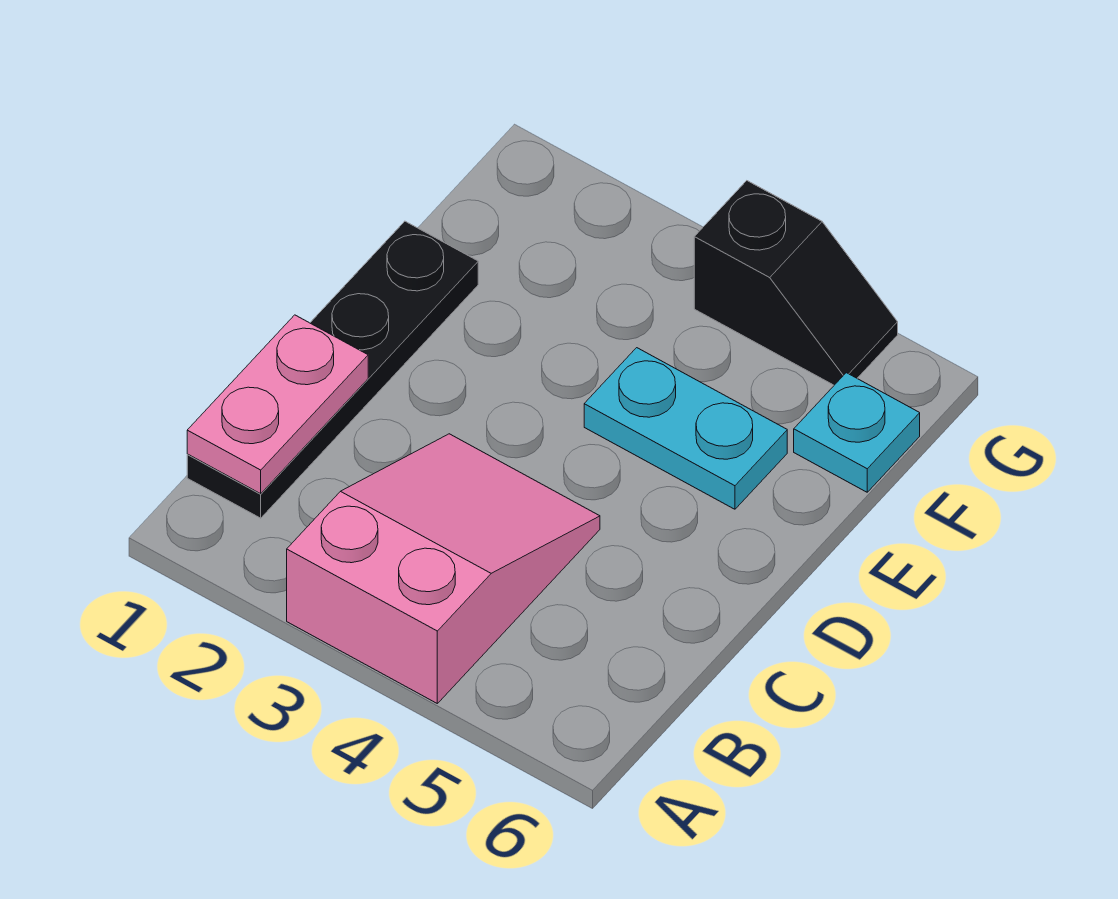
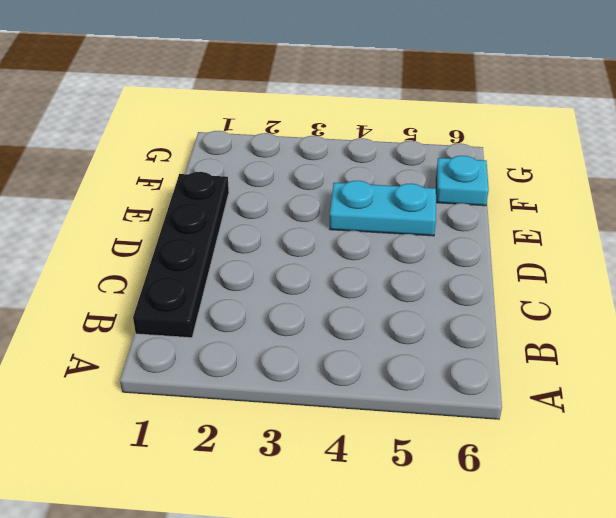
none -> pink 2x3 slope [287,434,600,703]
none -> black 1x2 slope [694,181,898,385]

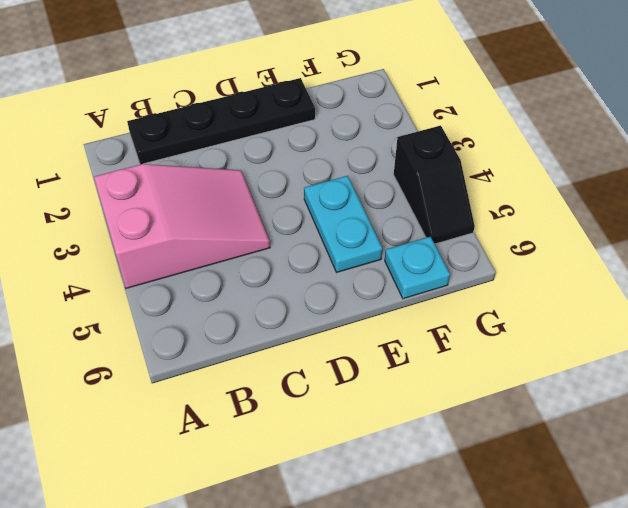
none -> pink 1x2 plate [187,315,368,494]

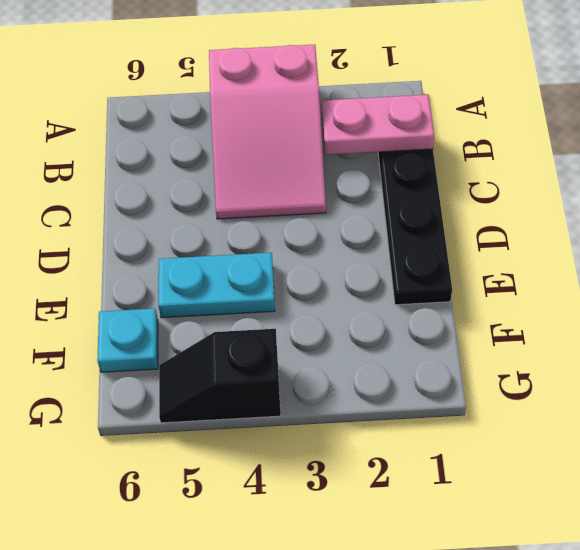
pink 1x2 plate [322,95,434,155] -> pink 1x2 plate turned to [187,315,368,494]

